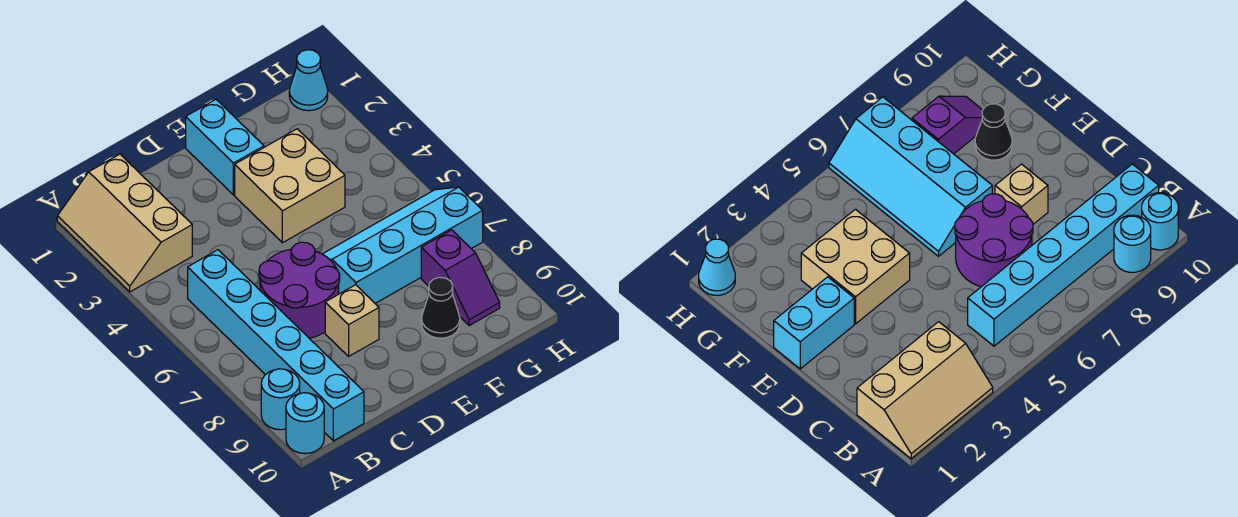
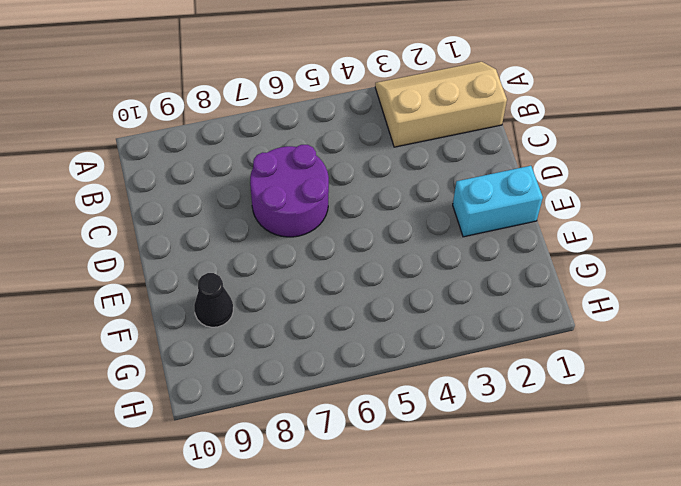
none -> cyan 1x1 round brick [261,369,300,430]
none -> cyan 1x1 round brick [286,393,324,454]
none -> cyan 1x6 brick [188,250,364,441]

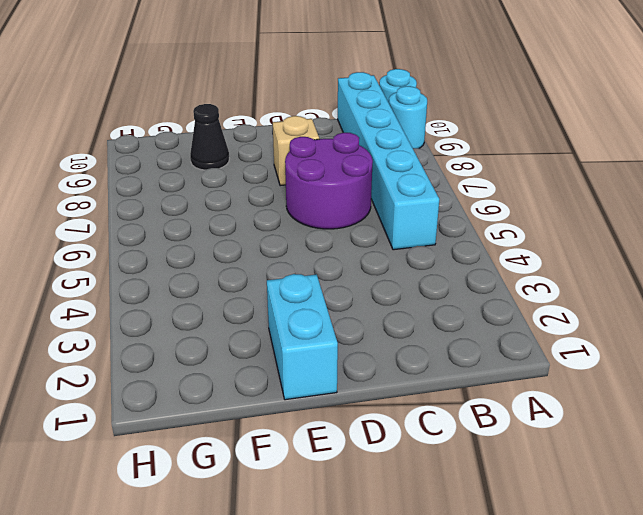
none -> tan 2x3 slope [57,154,192,292]
none -> tan 2x2 brick [235,129,345,243]
none -> cyan 2x4 slope [323,187,483,303]

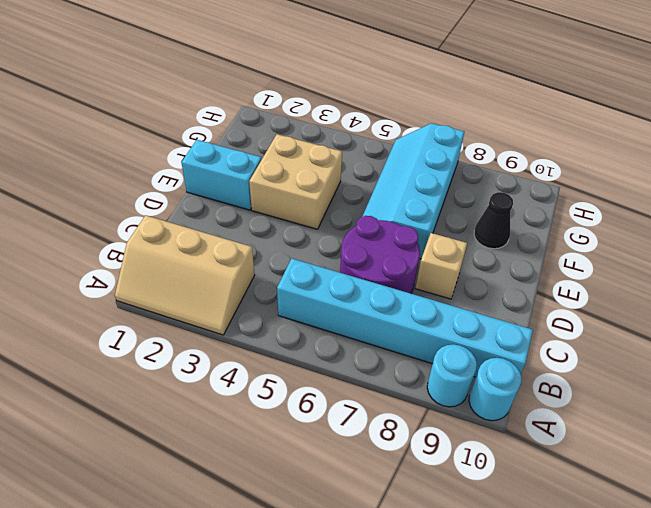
none -> purple 1x2 slope [421,230,500,326]
none -> cyan 1x1 cone [289,50,328,111]

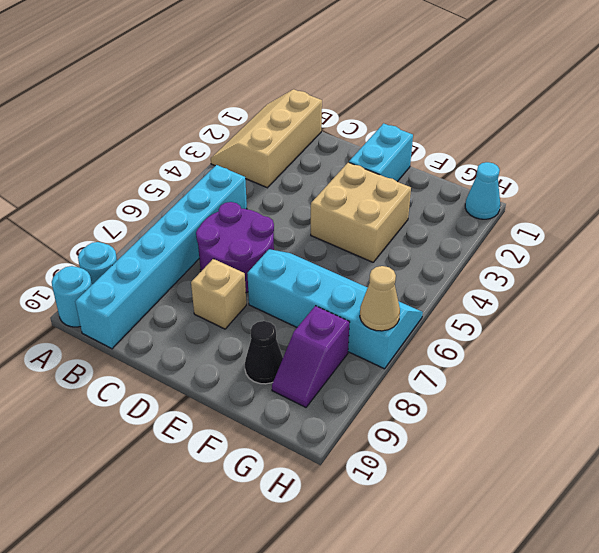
tan 1x1 cone [360,266,400,331] -> none

